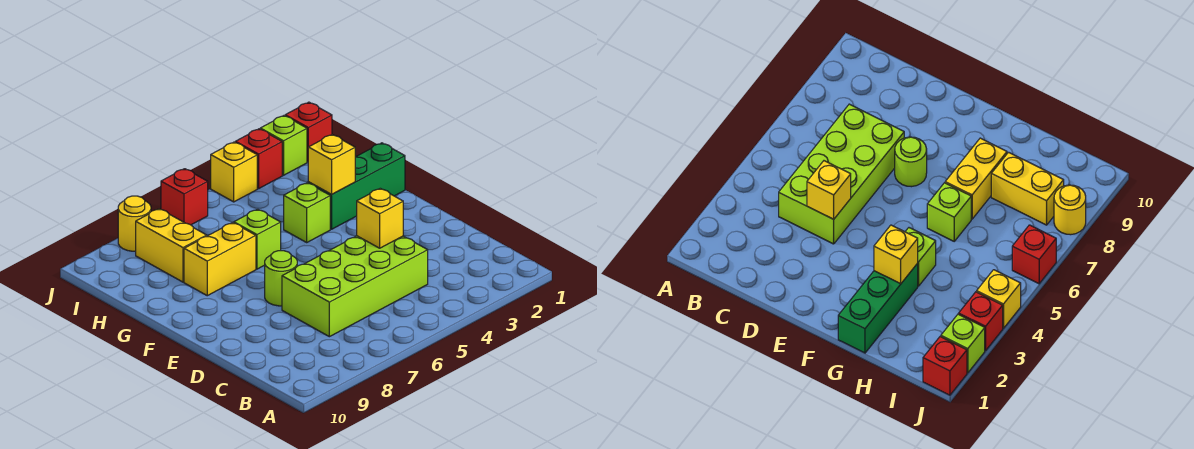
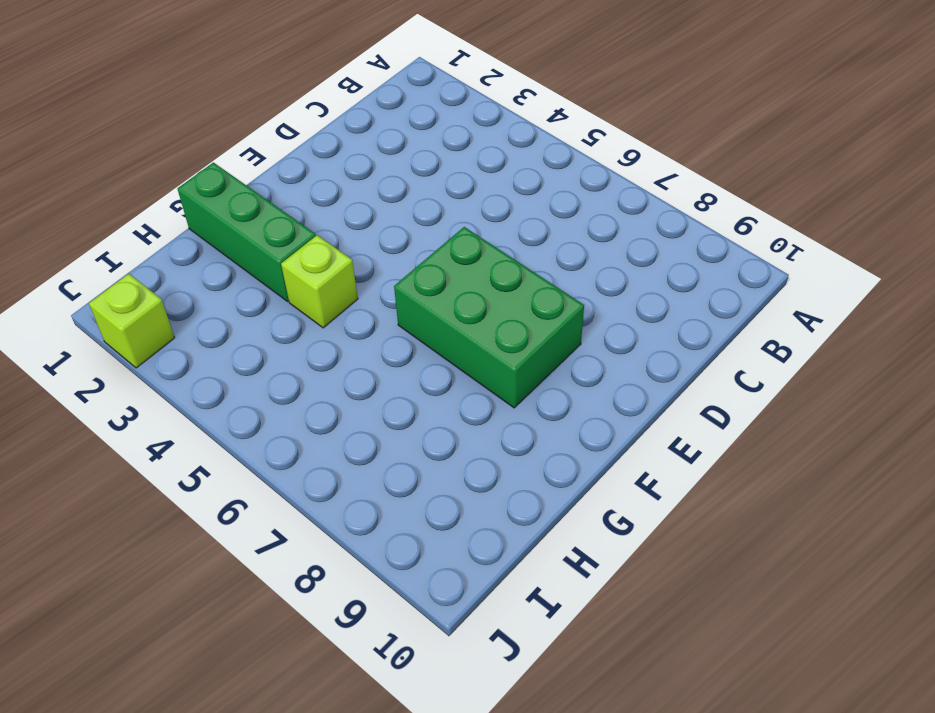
green 2x3 brick [394,227,584,408] -> lime 1x1 round brick [265,251,297,306]
none -> lime 2x4 brick [282,236,428,337]
none -> lime 1x1 brick [234,209,281,269]
none -> yellow 1x2 brick [184,223,256,296]

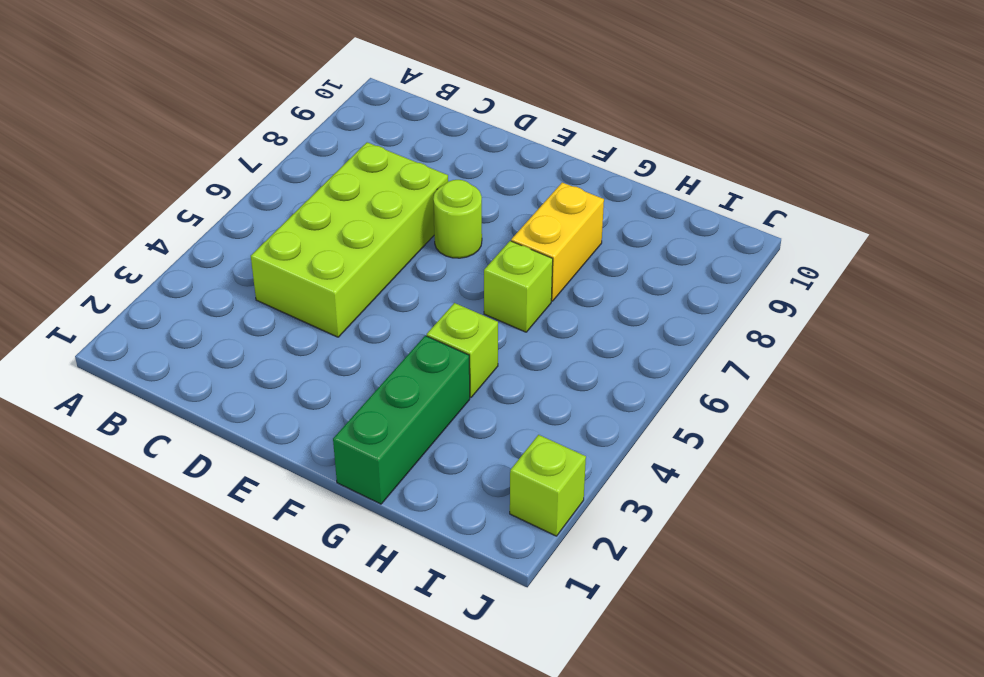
none -> yellow 1x2 brick [136,209,207,282]
none -> red 1x1 brick [285,102,332,162]
none -> red 1x1 brick [235,129,282,189]

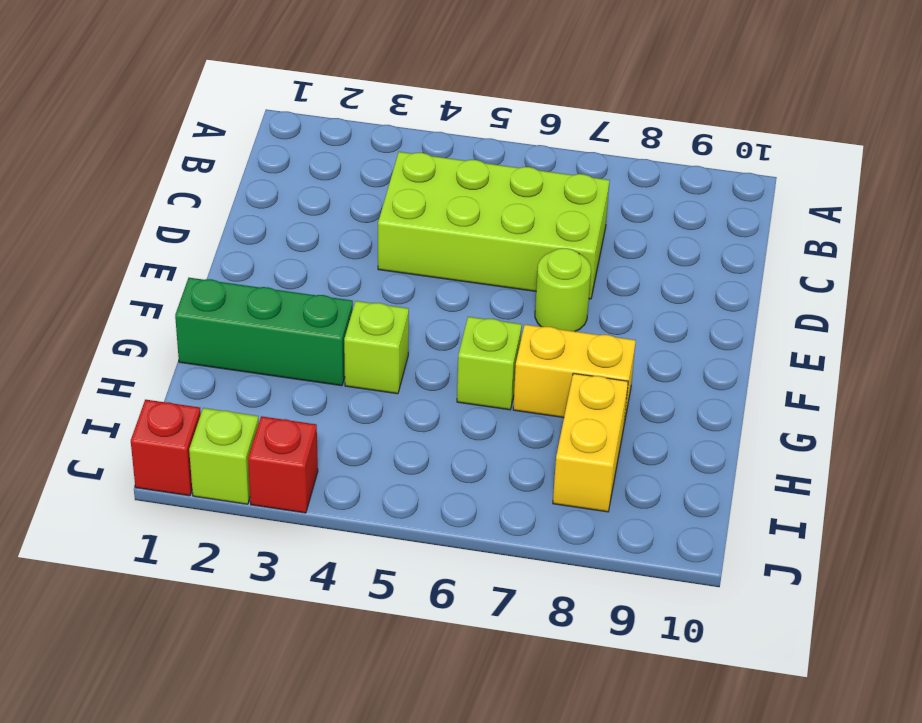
none -> yellow 1x1 brick [211,142,257,202]
none -> red 1x1 brick [161,169,208,225]
none -> yellow 1x1 round brick [118,196,151,251]

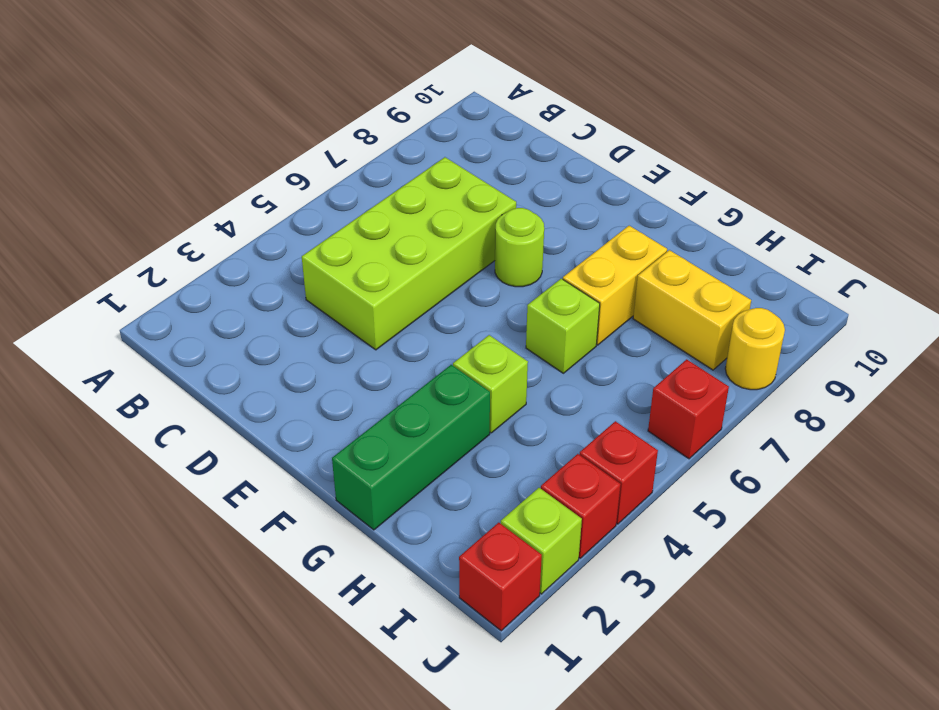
red 1x1 brick [579,421,658,524] -> yellow 1x1 brick [211,142,257,202]
none -> yellow 1x1 brick [357,188,403,248]
none -> yellow 1x1 brick [308,135,355,194]

